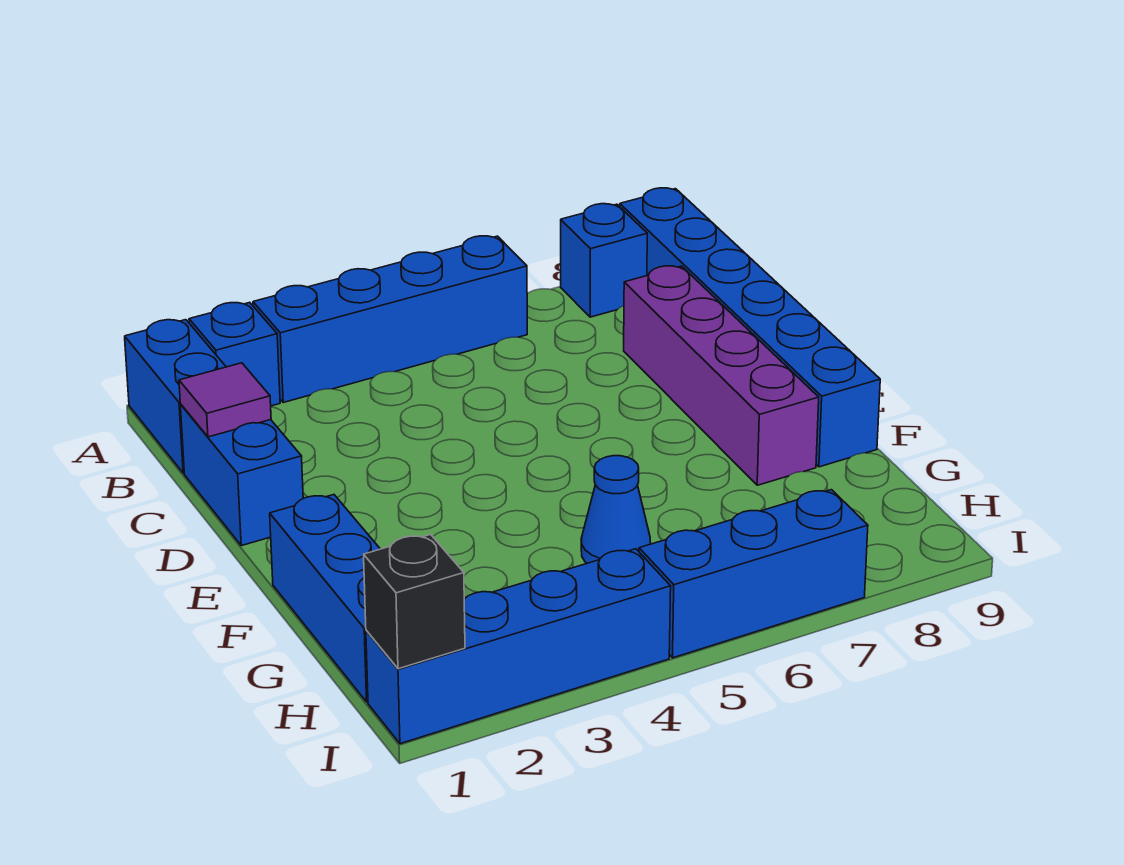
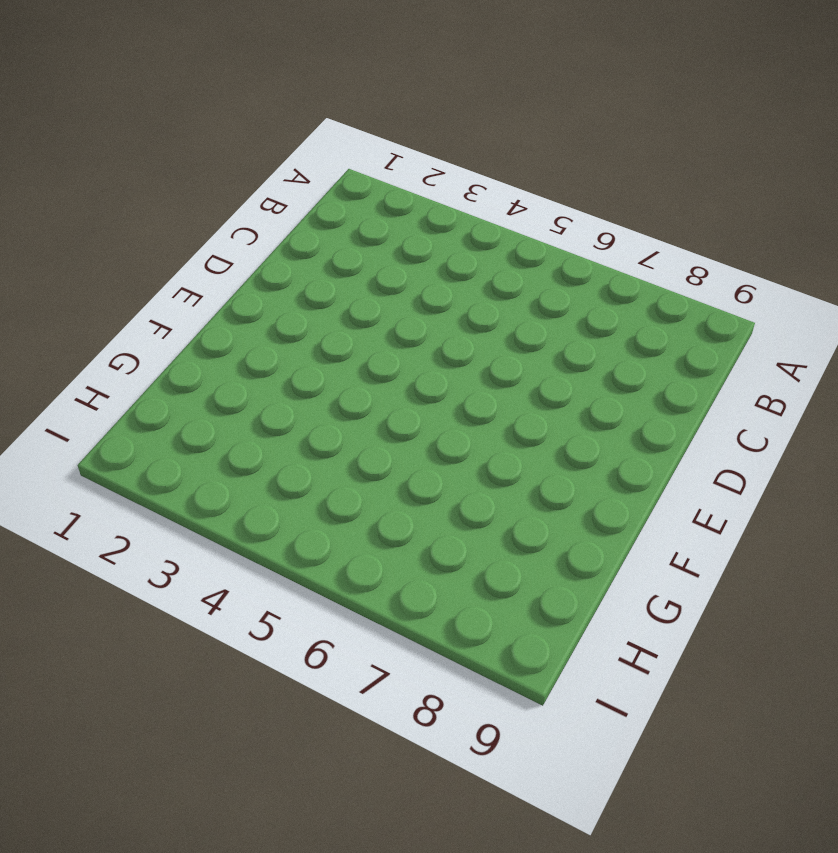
none -> blue 1x2 brick [125,320,226,473]
none -> blue 1x1 brick [189,302,280,406]
none -> blue 1x4 brick [253,236,527,402]

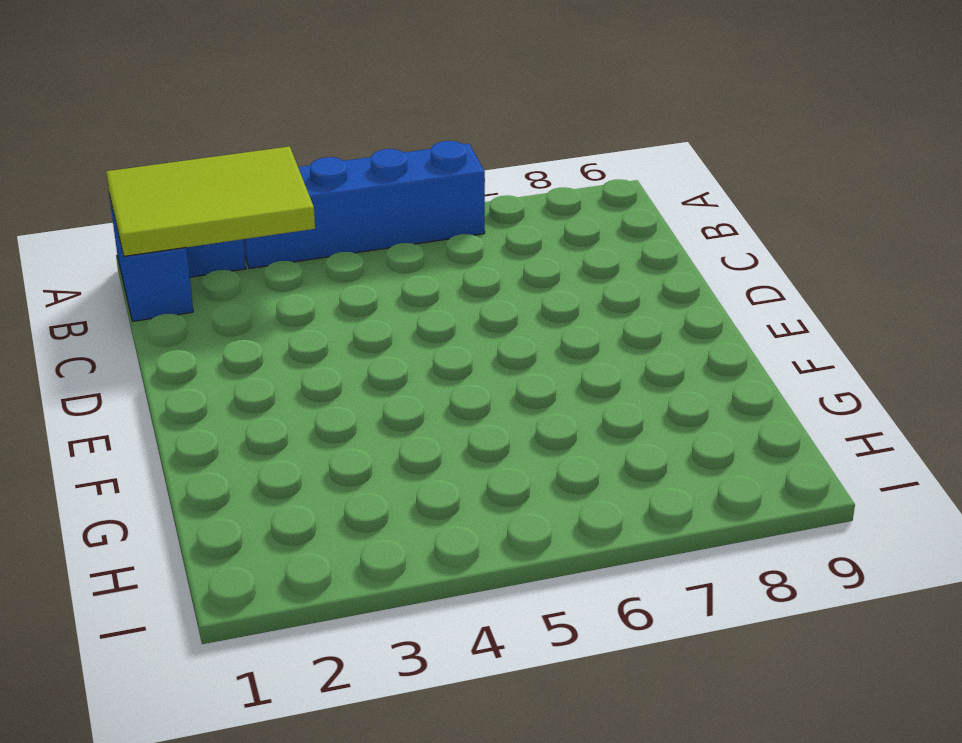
lime 2x3 tile [106,146,315,256] -> none
none -> blue 1x1 brick [561,204,647,317]
none -> blue 1x6 brick [620,188,880,467]
none -> blue 1x2 brick [180,404,303,546]

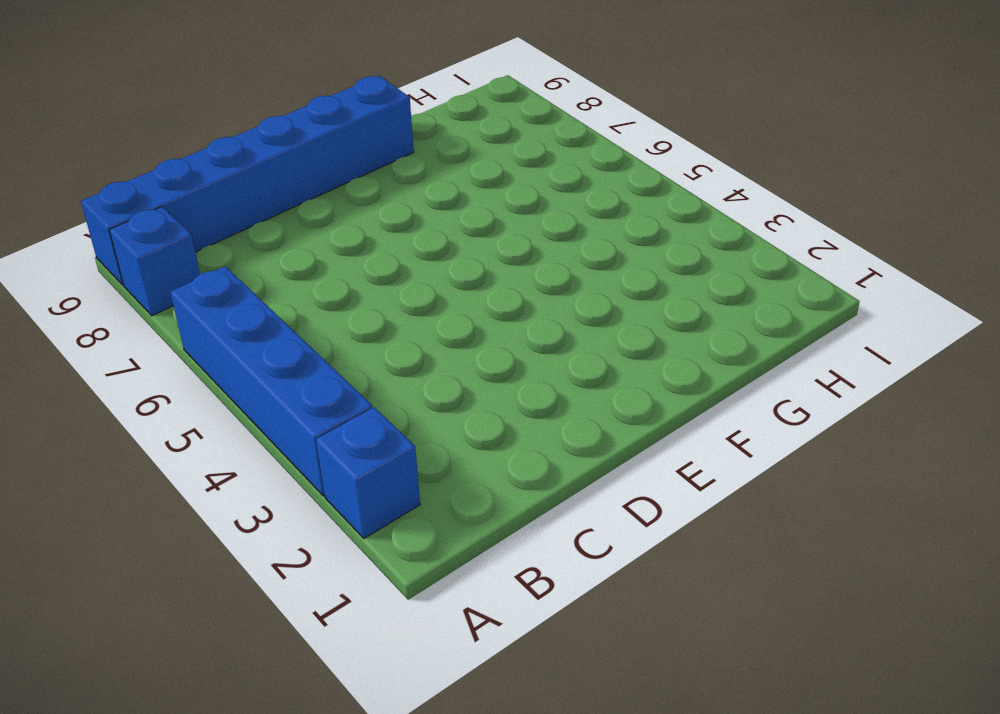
none -> blue 1x2 brick [125,320,226,473]
none -> blue 1x2 brick [180,404,303,546]
none -> purple 1x4 brick [624,266,819,485]

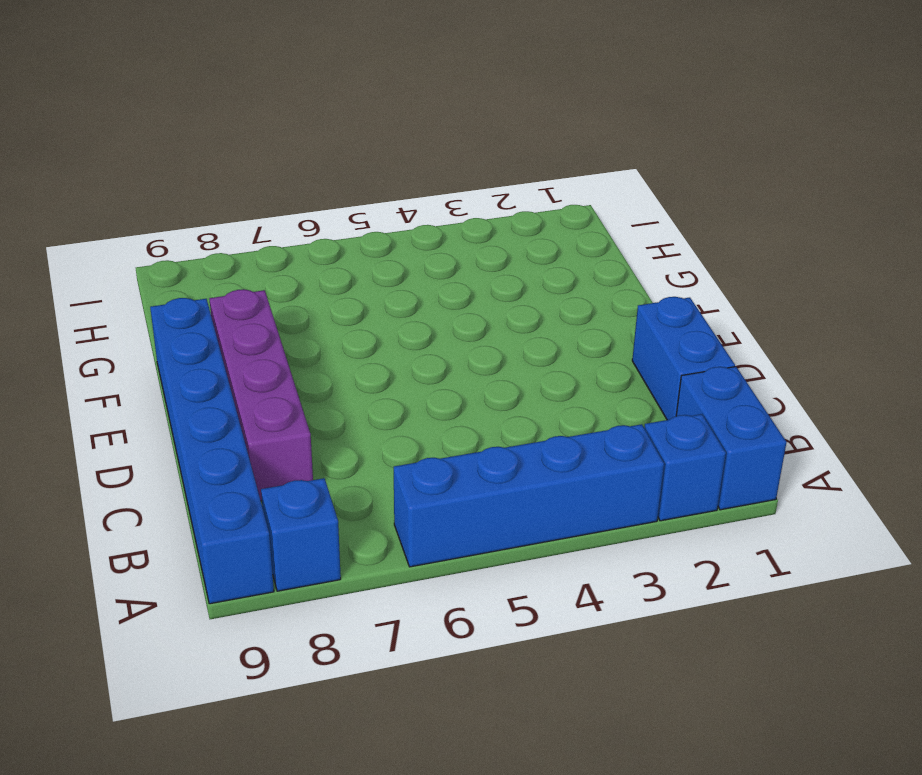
none -> blue 1x3 brick [270,495,380,702]
none -> blue 1x1 cone [581,456,651,563]
none -> blue 1x4 brick [366,549,671,744]

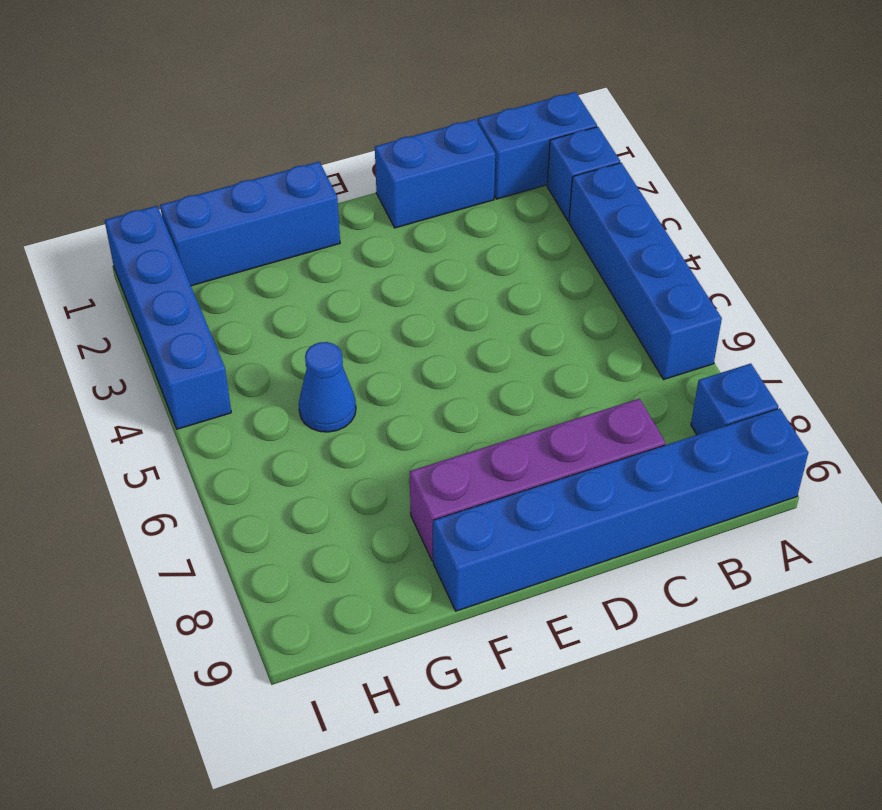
none -> blue 1x3 brick [639,490,868,658]
none -> purple 1x1 tile [179,363,271,437]
none -> black 1x1 brick [364,534,465,669]

